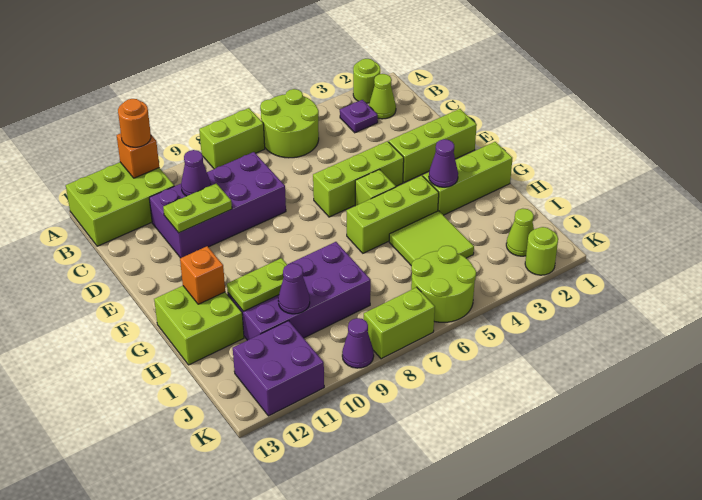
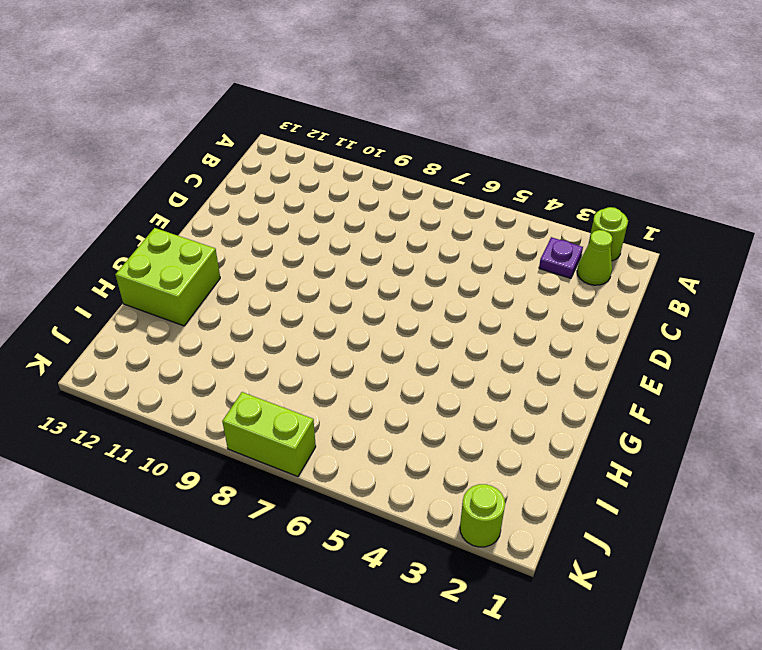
none -> lime 2x2 round brick [260,89,319,158]
none -> lime 1x2 brick [199,108,265,169]
none -> lime 2x3 brick [66,162,174,246]

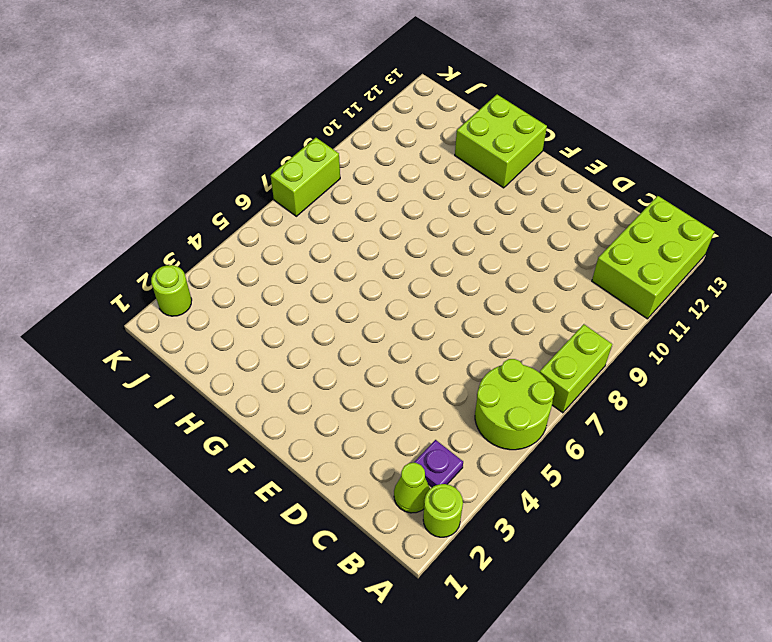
none -> purple 2x4 brick [149,152,286,258]
none -> lime 1x3 brick [389,109,477,182]
none -> lime 1x3 brick [313,141,404,217]

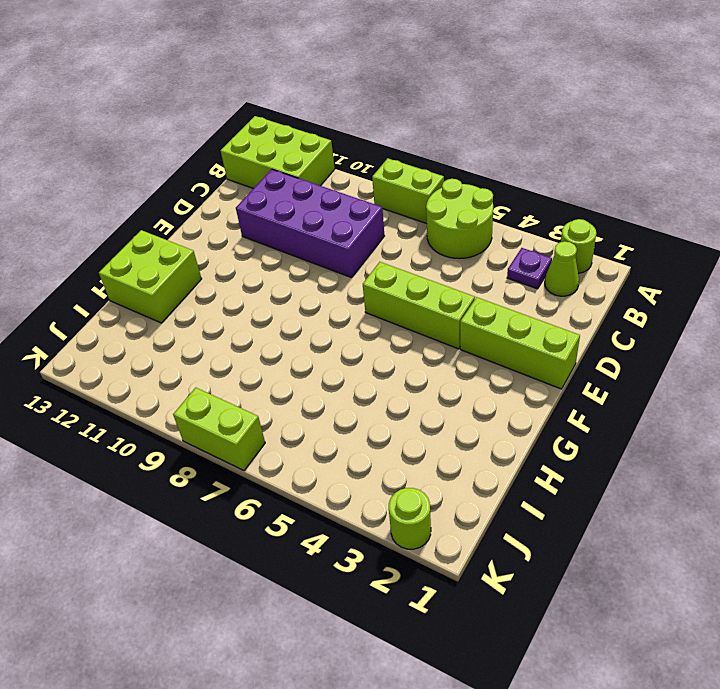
none -> lime 1x1 brick [355,170,396,206]
none -> lime 1x3 brick [423,142,512,215]
none -> lime 1x3 brick [346,176,439,253]

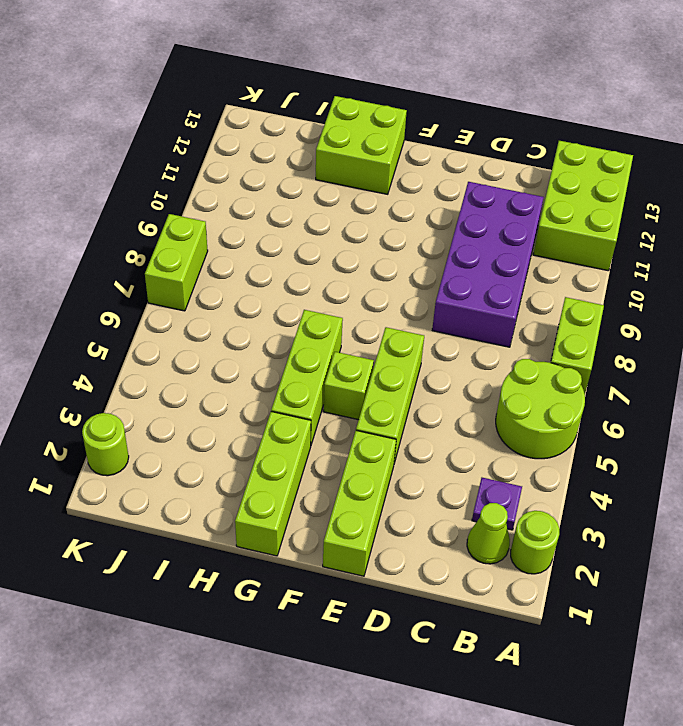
none -> lime 2x2 tile [389,211,474,266]
none -> purple 2x4 brick [228,242,371,340]
none -> lime 1x1 cone [506,209,534,256]

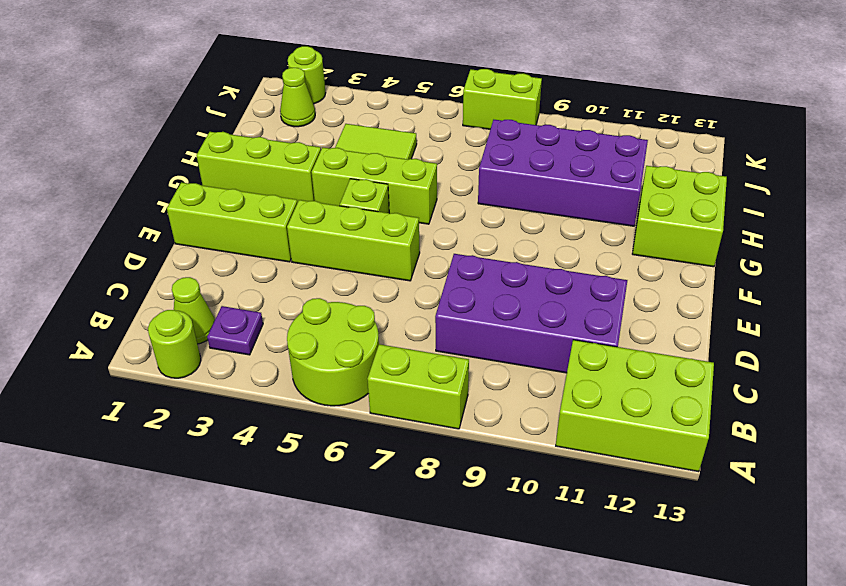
none -> lime 2x2 round brick [411,246,476,322]
none -> purple 2x2 brick [233,321,324,416]
none -> purple 1x1 cone [342,318,374,368]

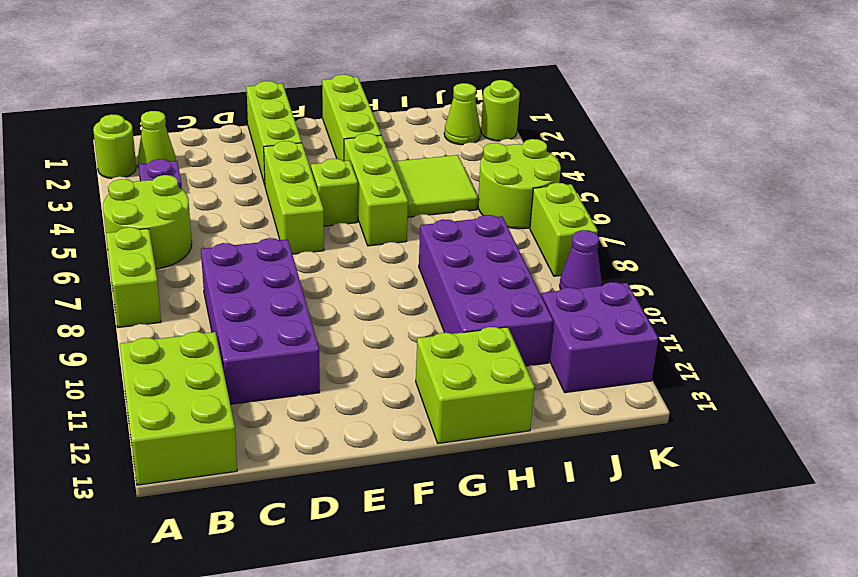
none -> orange 1x1 brick [117,133,159,178]
none -> purple 1x1 cone [181,150,211,196]
none -> lime 1x2 plate [163,183,232,233]

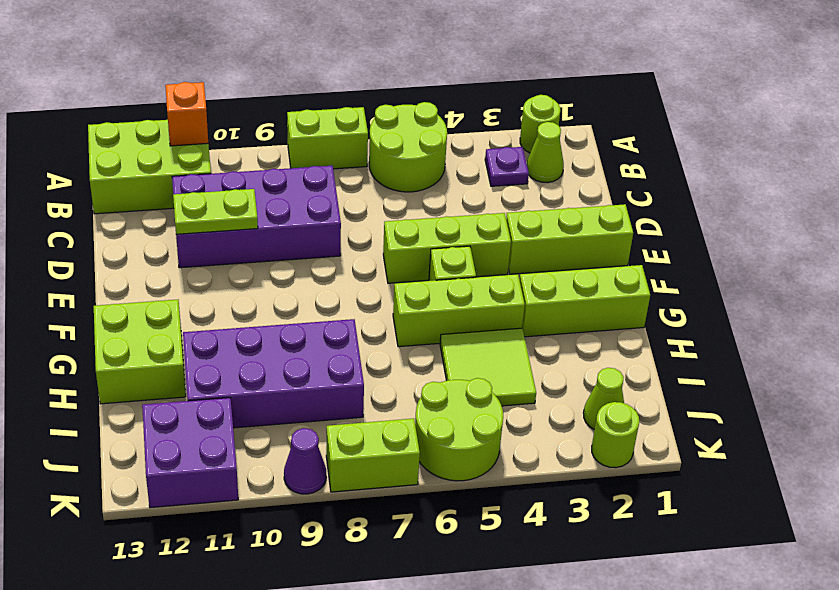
none -> purple 1x1 cone [181,150,211,196]
none -> purple 1x1 cone [429,139,458,187]
none -> orange 1x1 brick [180,246,225,304]

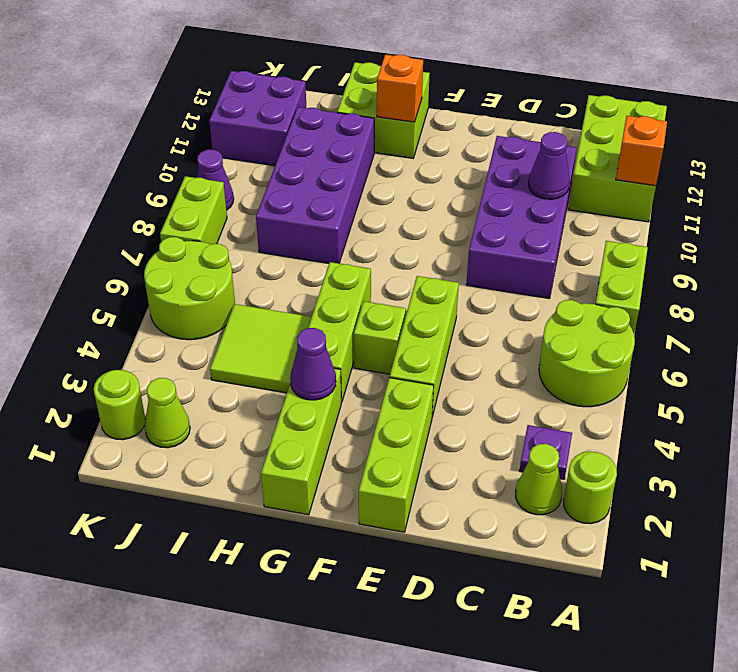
none -> lime 1x2 plate [163,183,232,233]
none -> lime 1x2 plate [227,258,287,312]
none -> purple 1x1 cone [278,263,310,314]

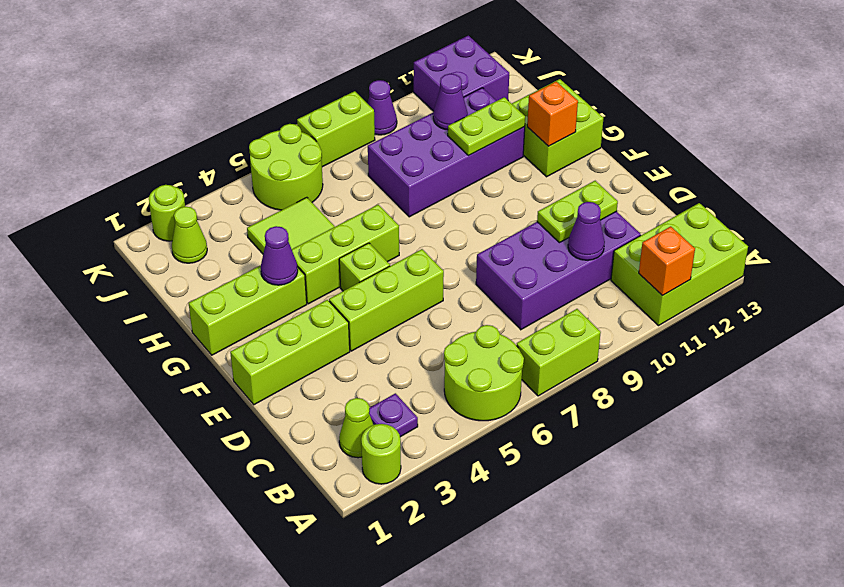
none -> orange 1x1 round brick [118,99,151,147]

